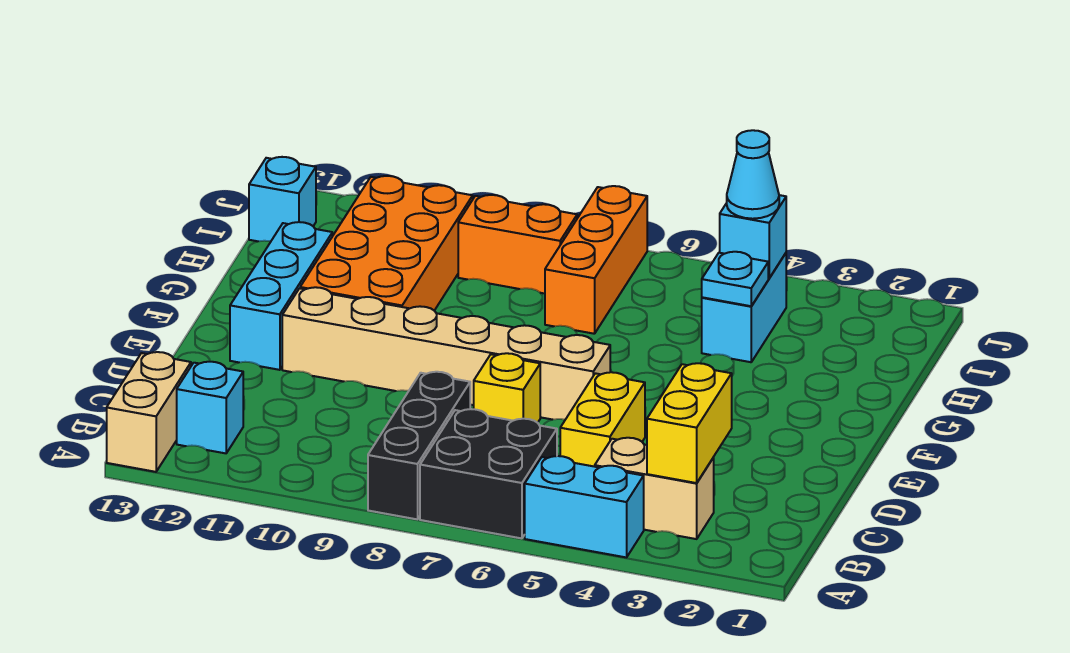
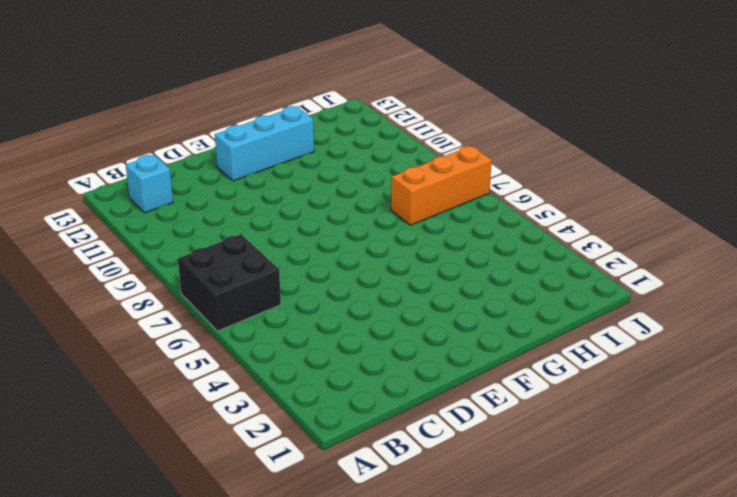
none -> cyan 1x2 brick [525,456,644,557]
none -> black 1x3 brick [368,372,470,519]
none -> tan 1x2 brick [107,352,191,472]

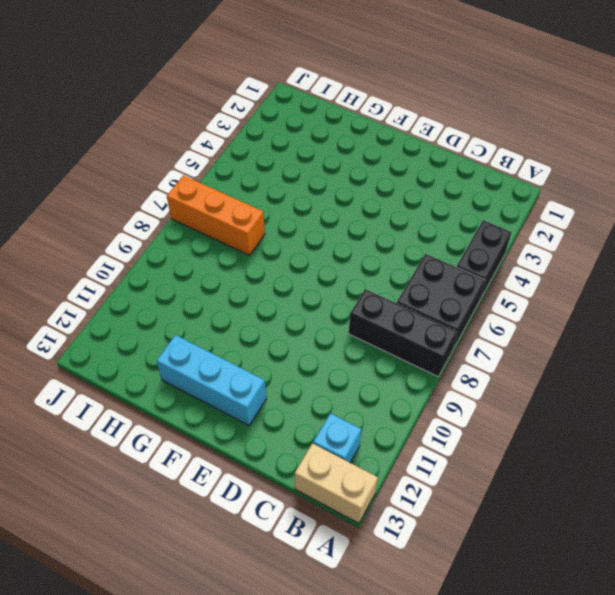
black 1x2 brick [457,220,512,299] -> cyan 1x2 brick [525,456,644,557]
none -> tan 1x2 brick [595,438,714,539]
none -> yellow 1x2 brick [560,372,645,467]
none -> yellow 1x1 brick [474,353,540,423]

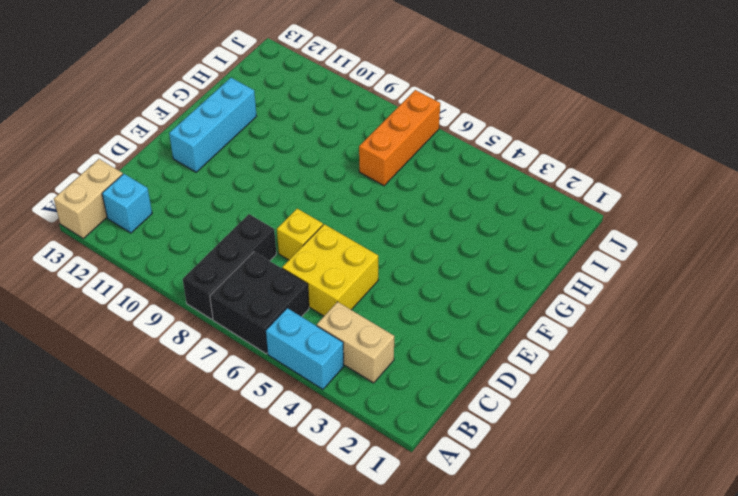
yellow 2x2 brick [282,224,378,316] -> yellow 1x2 brick [560,372,645,467]
none -> tan 1x6 brick [282,287,610,420]
none -> orange 2x4 brick [300,176,473,311]
none -> cyan 1x2 brick [702,253,786,362]

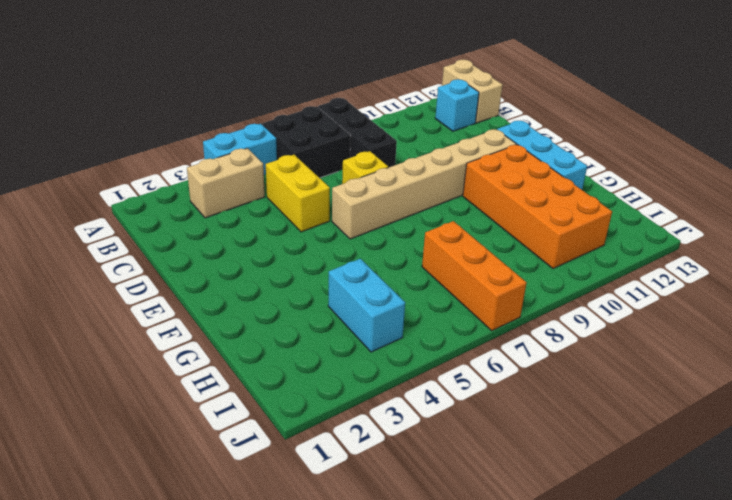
none -> orange 1x2 brick [458,195,577,294]
none -> cyan 1x1 brick [249,157,316,241]
none -> yellow 1x2 brick [647,363,732,483]

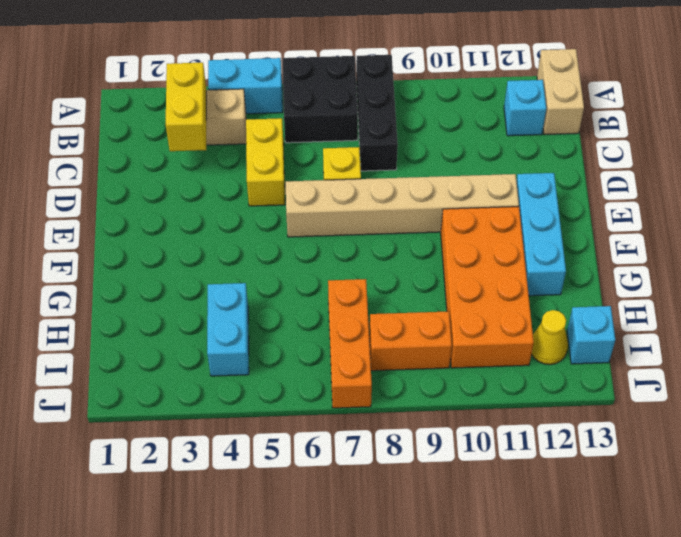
yellow 1x1 cone [531,310,568,365] -> none
none -> cyan 1x1 plate [702,252,768,306]
none -> cyan 1x1 brick [720,195,786,278]
none -> cyan 1x1 cone [727,130,779,219]

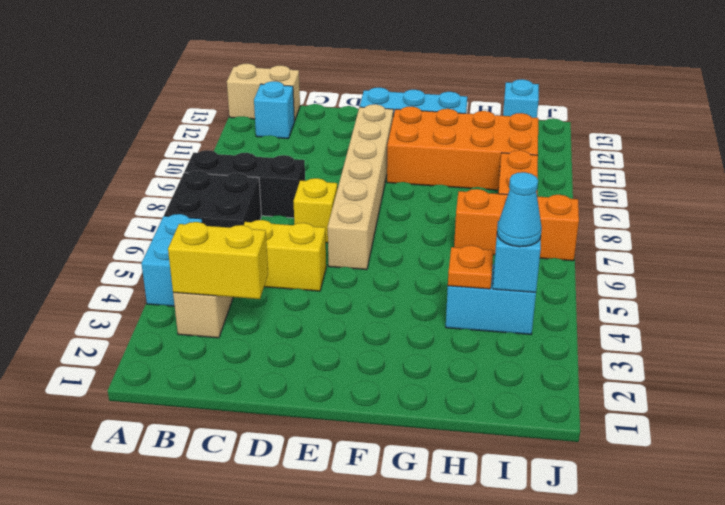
orange 1x1 plate [448,245,493,289] -> cyan 1x1 plate [702,252,768,306]

